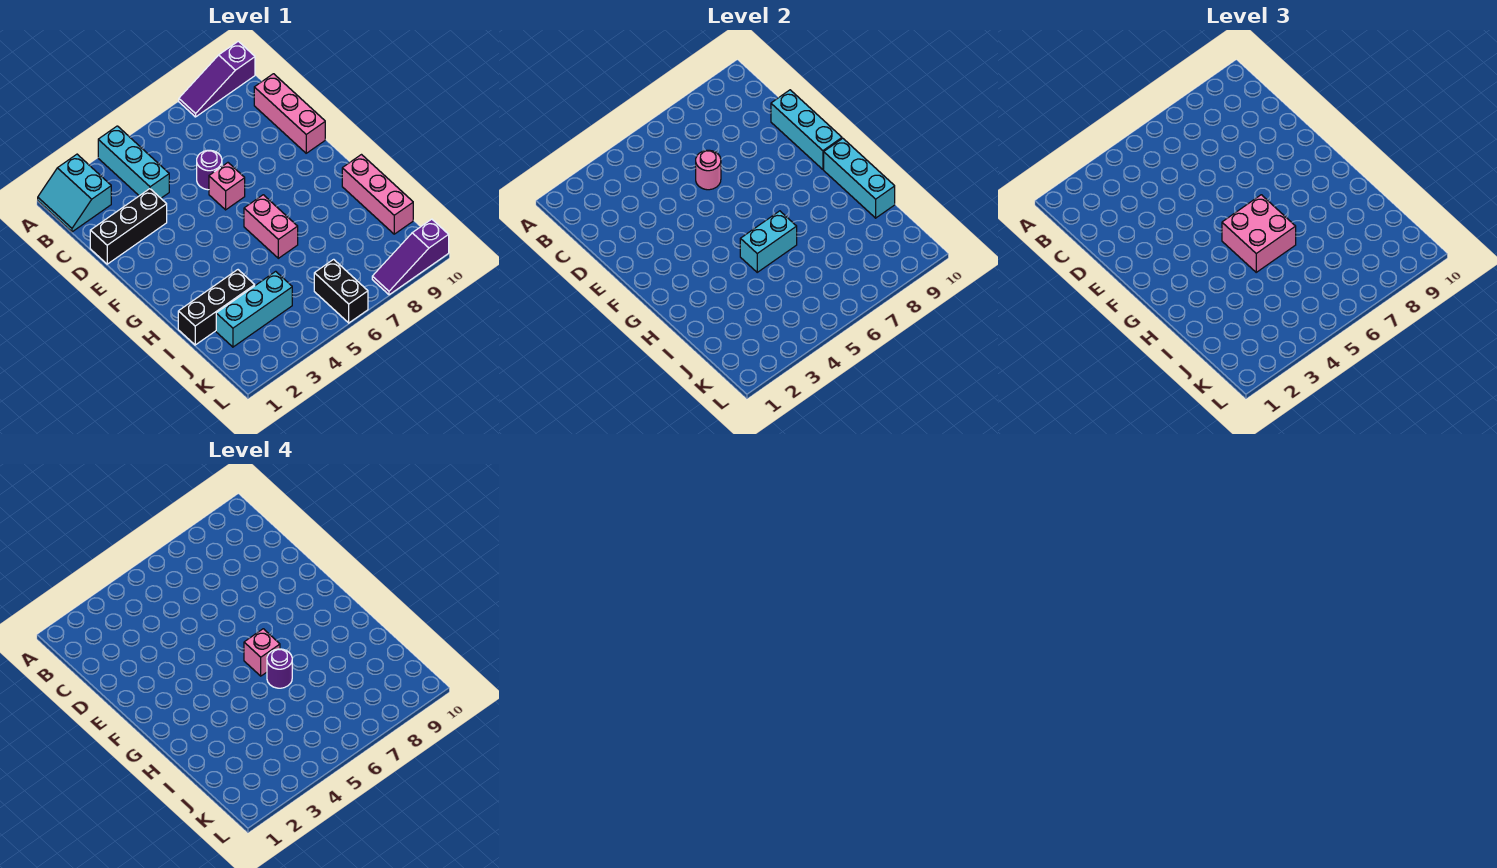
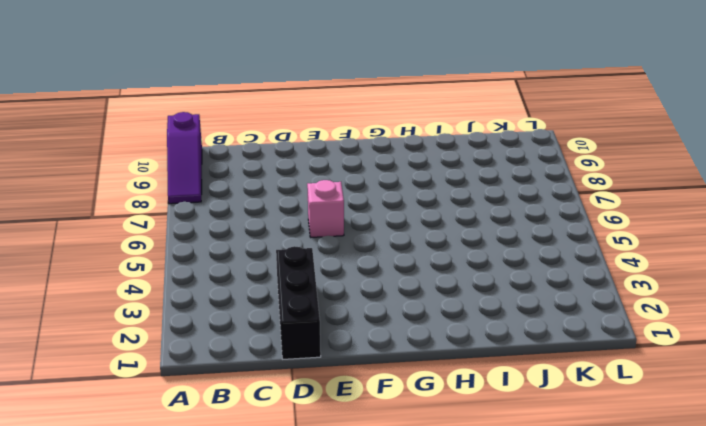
none -> cyan 2x2 slope [38,154,111,232]
none -> cyan 1x3 brick [98,126,169,198]
none -> pink 1x3 brick [254,74,325,153]

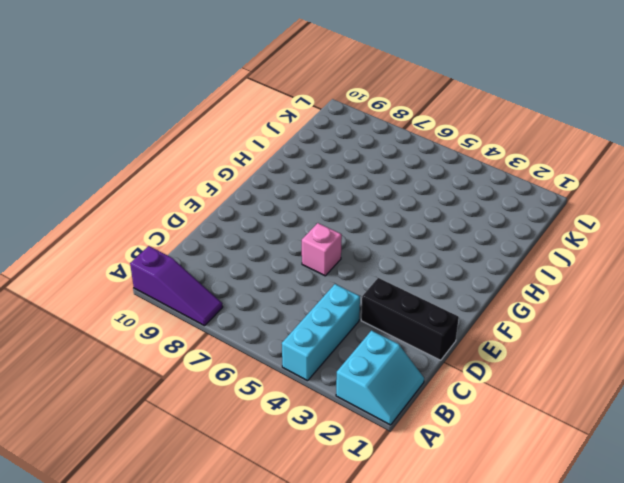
none -> pink 1x3 brick [254,74,325,153]
none -> purple 1x1 round brick [197,150,222,190]
none -> pink 1x2 brick [244,195,298,258]

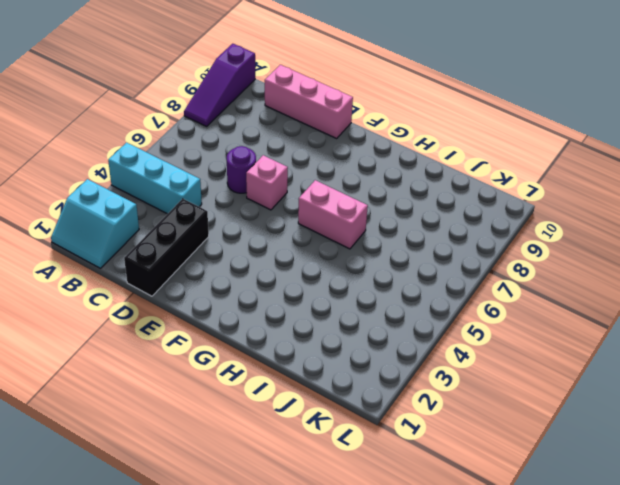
none -> pink 1x3 brick [342,155,413,234]
none -> black 1x3 brick [178,270,255,345]
none -> cyan 1x3 brick [216,271,292,347]

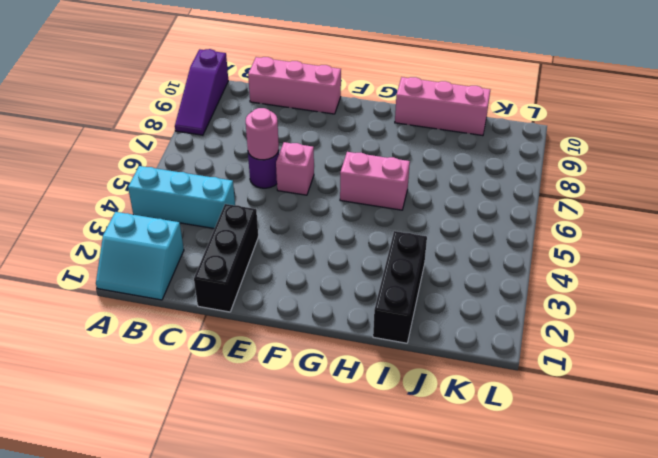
none -> cyan 1x3 brick [216,271,292,347]
none -> black 1x2 brick [314,259,368,323]
none -> purple 1x3 slope [372,219,449,295]

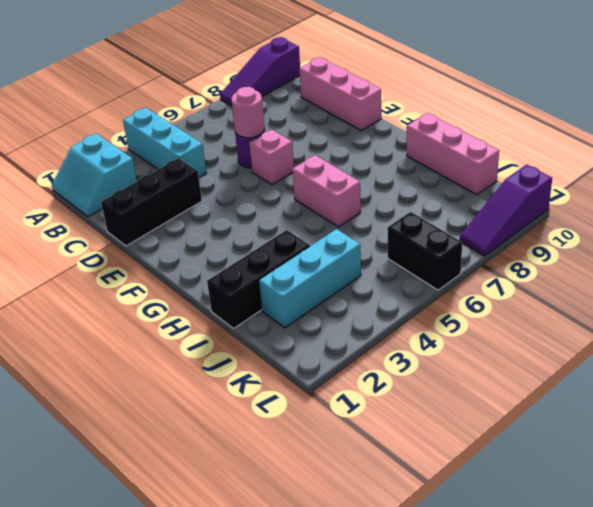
none -> cyan 1x3 brick [771,90,842,169]
none -> cyan 1x3 brick [824,138,895,218]
none -> cyan 1x2 brick [740,211,797,272]

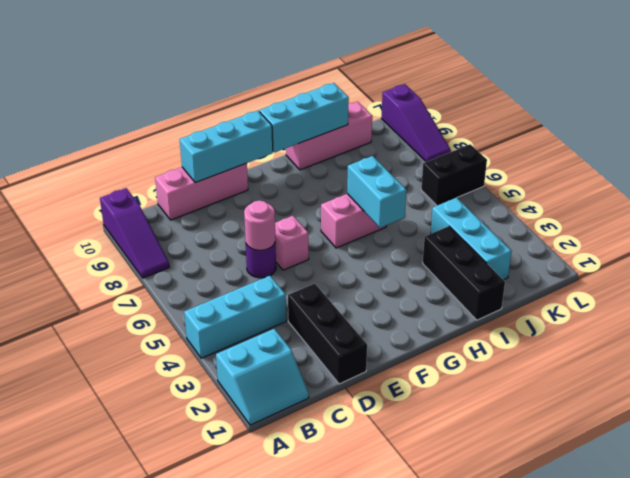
none -> pink 2x2 brick [1222,195,1296,272]
none -> pink 1x1 brick [244,629,280,676]
none -> purple 1x1 round brick [267,649,292,688]

